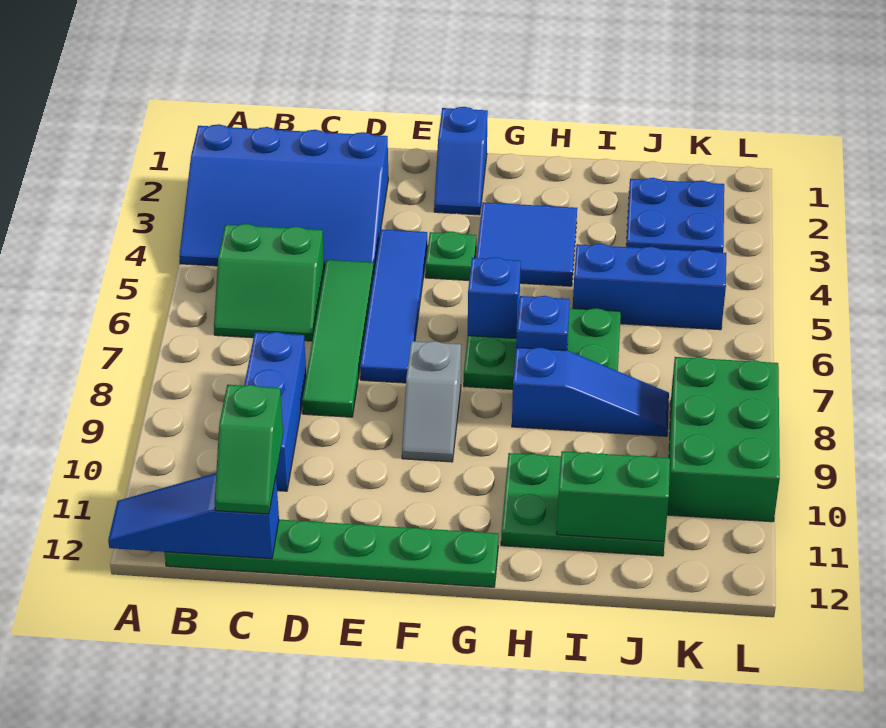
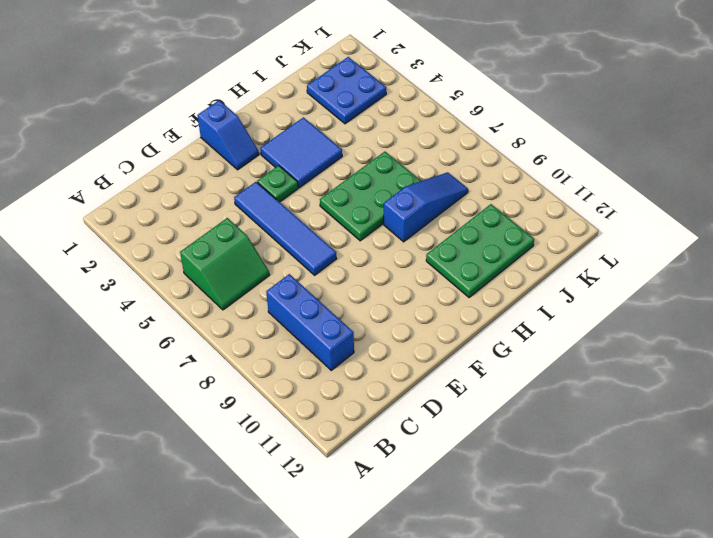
none -> blue 3x4 slope [179,124,388,271]
none -> green 1x6 plate [164,520,499,587]
none -> green 1x4 tile [302,260,374,417]

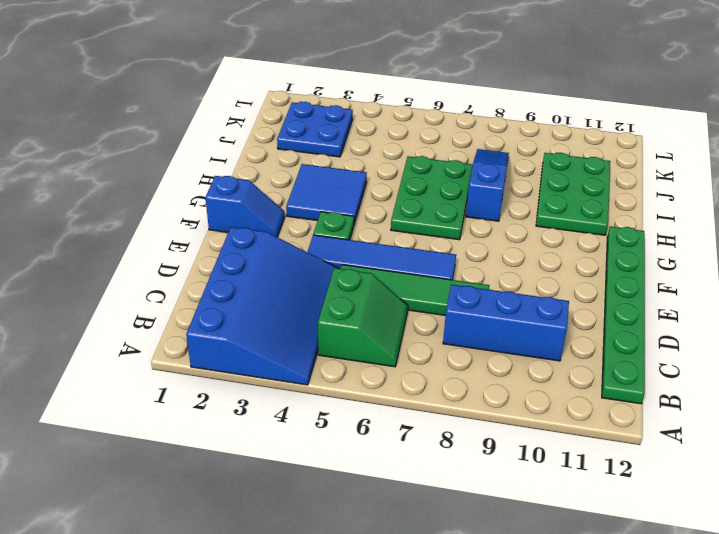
none -> grey 1x2 slope [402,341,461,462]
none -> blue 1x3 brick [573,244,726,330]
none -> green 2x3 brick [667,357,780,522]

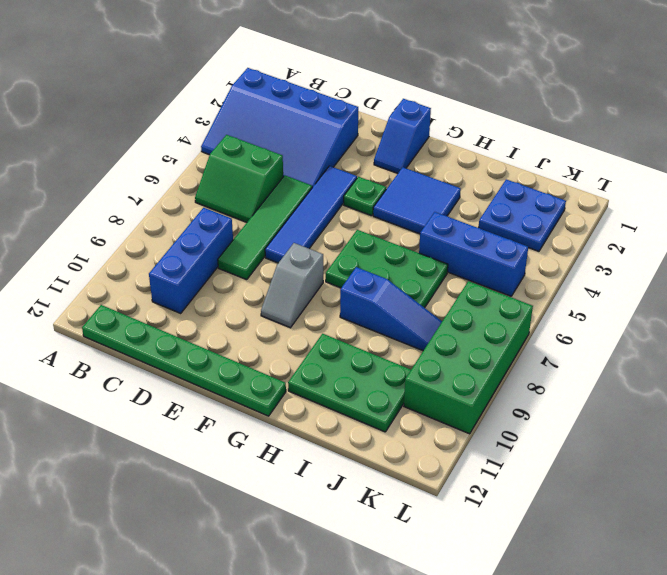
green 2x4 brick [404,281,533,434] -> green 2x3 brick [667,357,780,522]
none -> blue 1x3 slope [108,473,279,559]
none -> blue 1x1 brick [468,257,521,338]
none -> blue 1x1 brick [516,296,570,350]

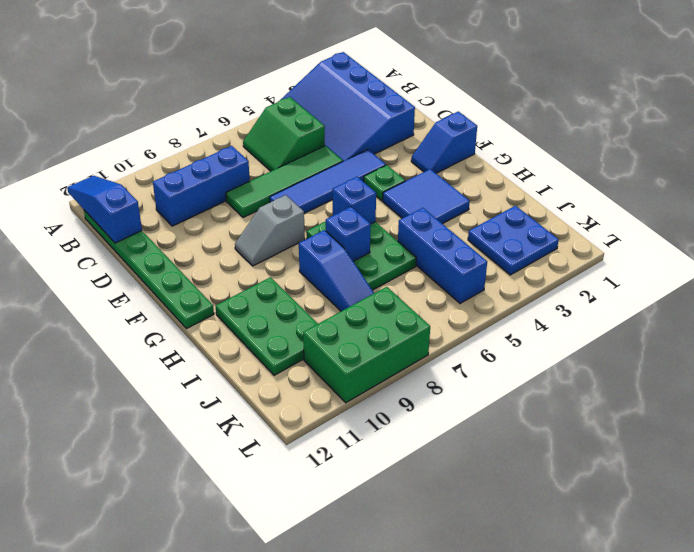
none -> green 1x2 brick [557,451,670,541]
none -> green 1x2 slope [215,385,283,514]

